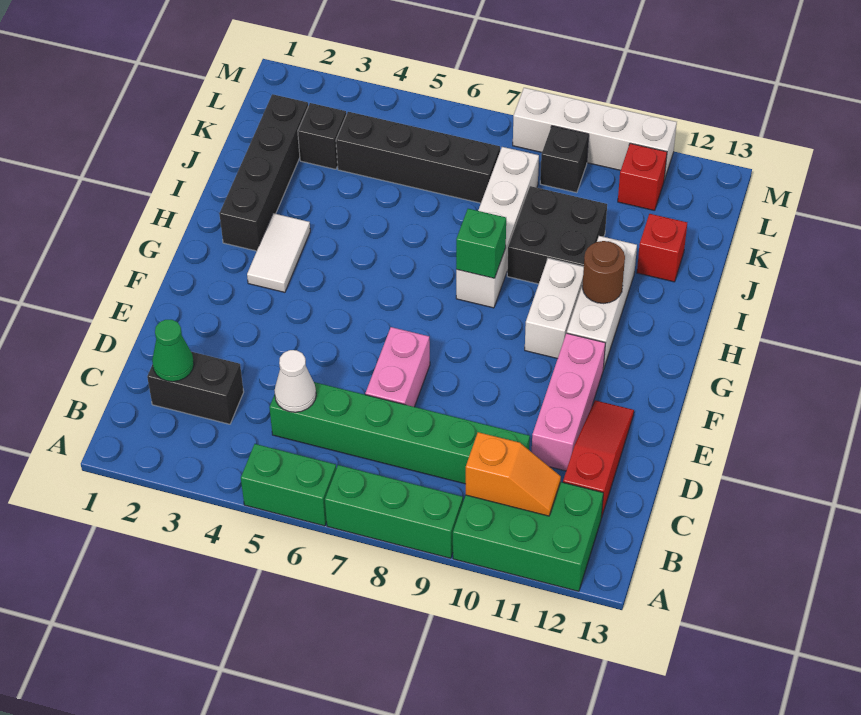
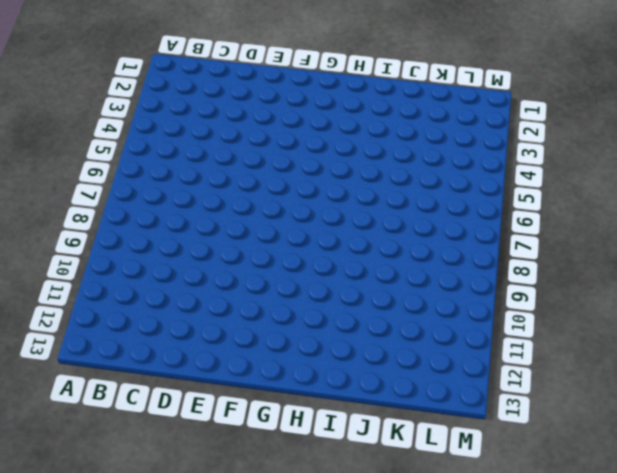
none -> green 1x2 brick [241,444,336,526]
none -> green 1x3 brick [325,465,463,558]
none -> green 2x3 brick [453,482,603,591]

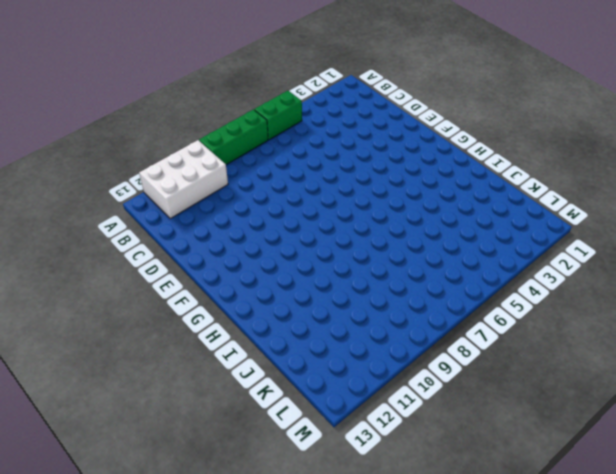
white 2x3 brick [139,140,228,218] -> green 2x3 brick [453,482,603,591]
none -> black 1x2 brick [147,352,244,424]
none -> green 1x6 brick [269,382,530,484]
none -> red 1x3 slope [563,400,634,518]

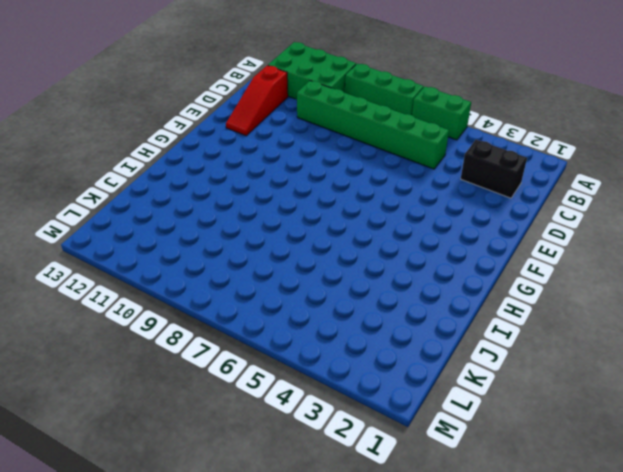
none -> pink 1x2 brick [365,327,430,407]
none -> pink 1x3 brick [532,333,605,471]
none -> white 1x2 tile [247,213,310,292]

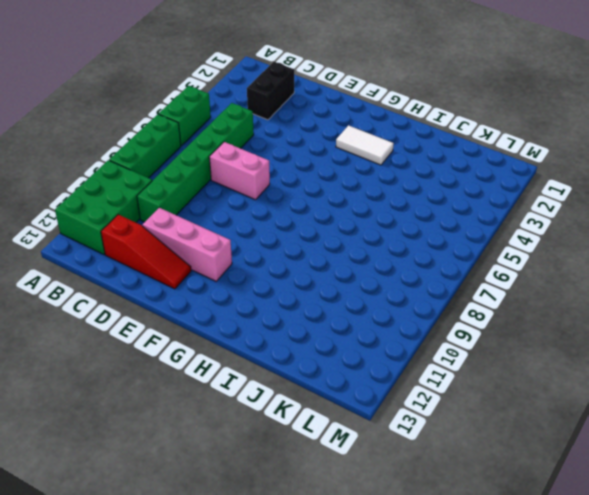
none -> white 1x2 brick [525,258,584,359]
none -> white 1x3 brick [567,236,637,369]
none -> black 1x4 brick [219,94,308,251]

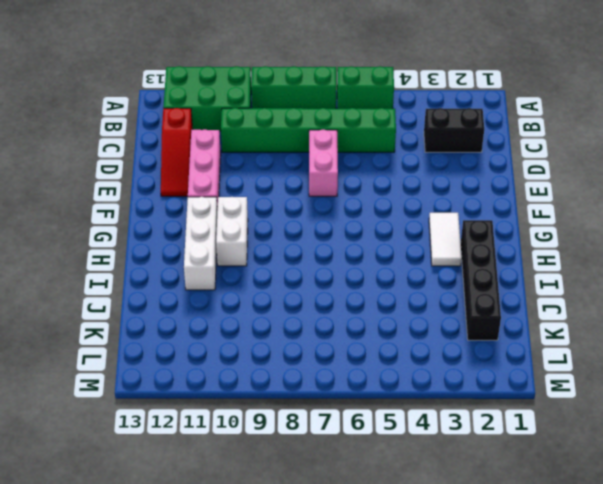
none -> white 1x4 brick [456,147,539,308]
none -> black 2x2 brick [507,186,607,284]
none -> red 1x1 brick [637,214,687,282]

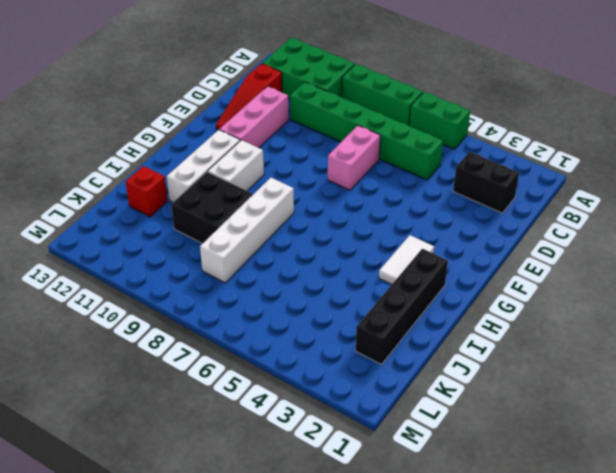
none -> black 1x1 brick [298,103,346,169]
none -> black 1x4 brick [336,112,500,203]
none -> black 1x1 brick [540,126,589,193]

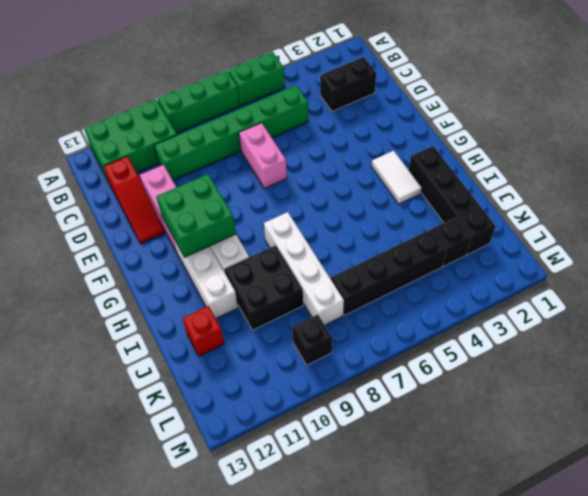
green 2x2 brick [156,174,236,258] -> none
none -> red 1x1 brick [618,143,667,211]
none -> white 1x4 brick [513,88,677,180]
none -> orange 1x2 slope [466,432,561,516]

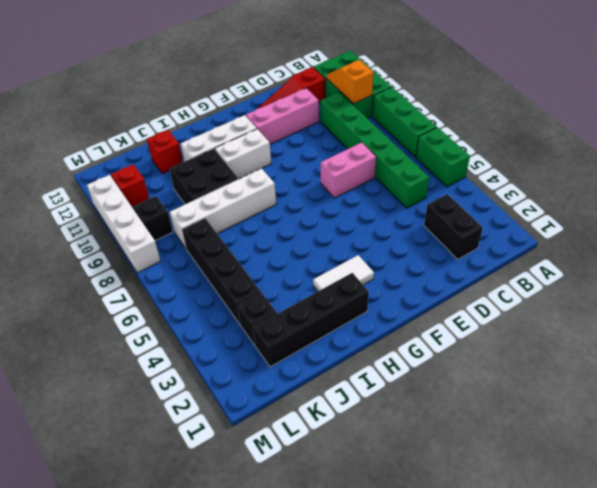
none -> green 1x1 cone [152,320,194,382]
none -> white 1x1 cone [275,350,316,412]
none -> green 1x1 brick [456,209,506,278]

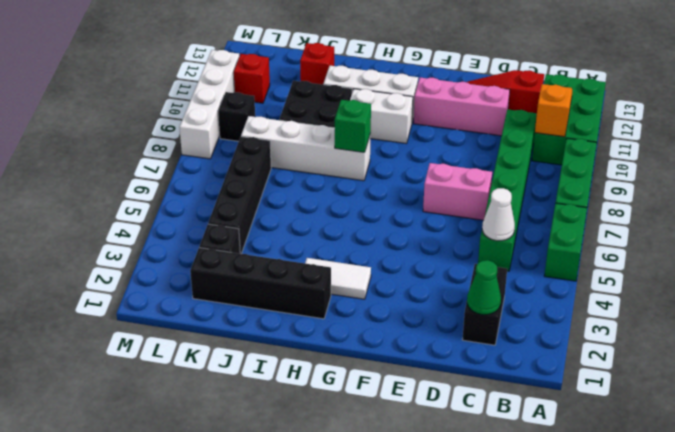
none -> brown 1x1 round brick [582,241,625,303]

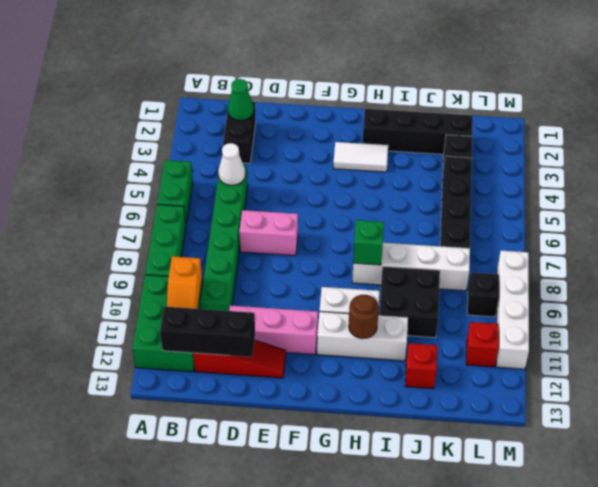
black 1x3 brick [160,307,255,357] -> none

